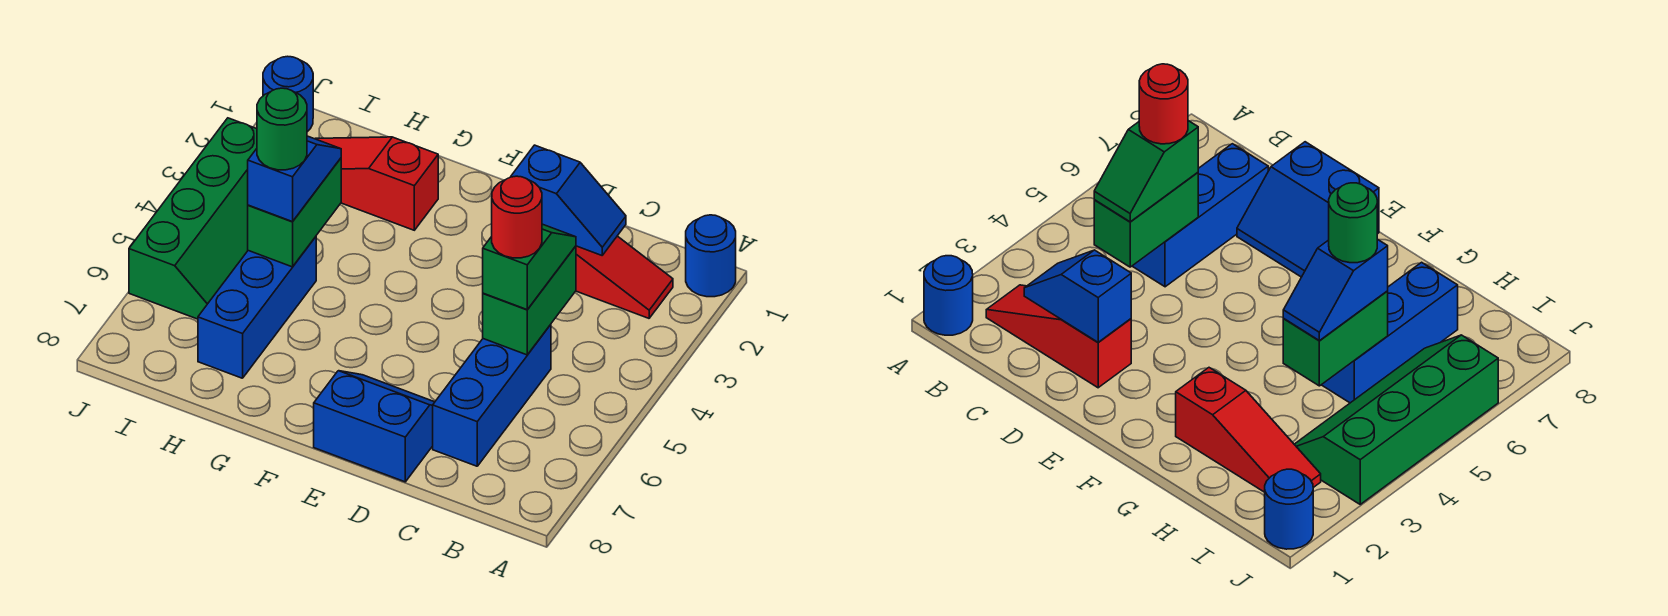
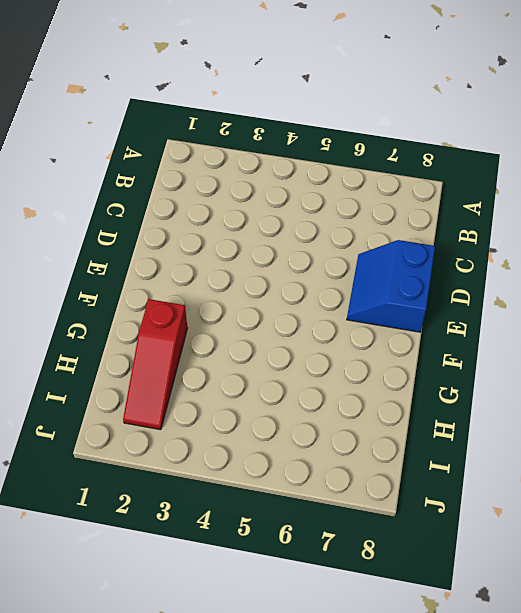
none -> blue 1x1 round brick [686,215,736,297]
none -> red 1x3 slope [576,236,673,318]
none -> blue 1x3 brick [433,325,551,466]

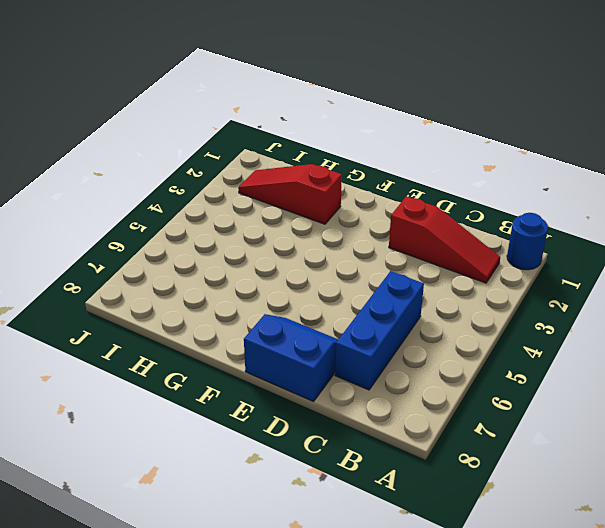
none -> blue 1x3 brick [198,237,316,378]
none -> green 2x4 slope [129,118,257,319]
none -> blue 1x1 round brick [263,56,313,132]

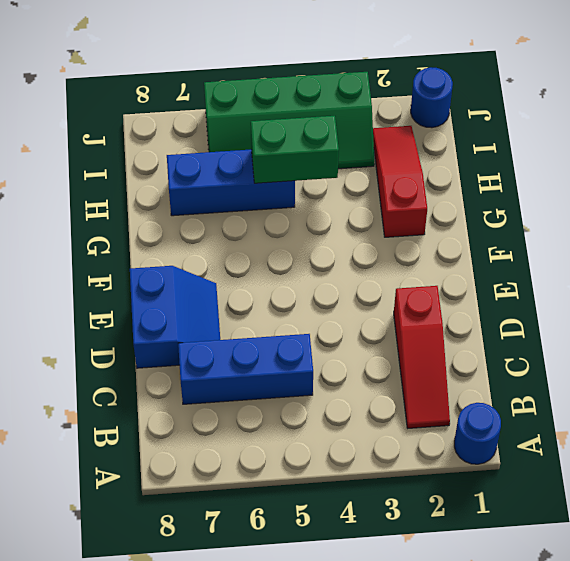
none -> blue 1x2 slope [511,145,626,255]
none -> green 1x2 brick [483,246,576,355]
none -> green 1x2 slope [483,224,576,309]

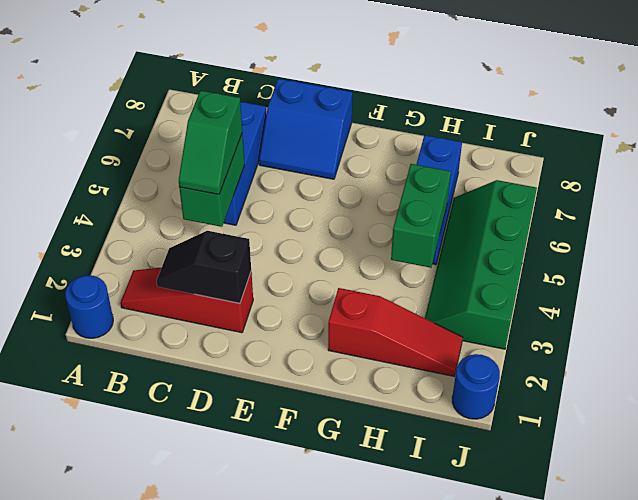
black 1x2 slope [157,231,251,303] -> blue 1x2 slope [511,145,626,255]
none -> blue 1x2 slope [248,136,341,222]
none -> red 1x1 round brick [492,176,542,258]
none -> green 1x1 round brick [257,88,307,170]

